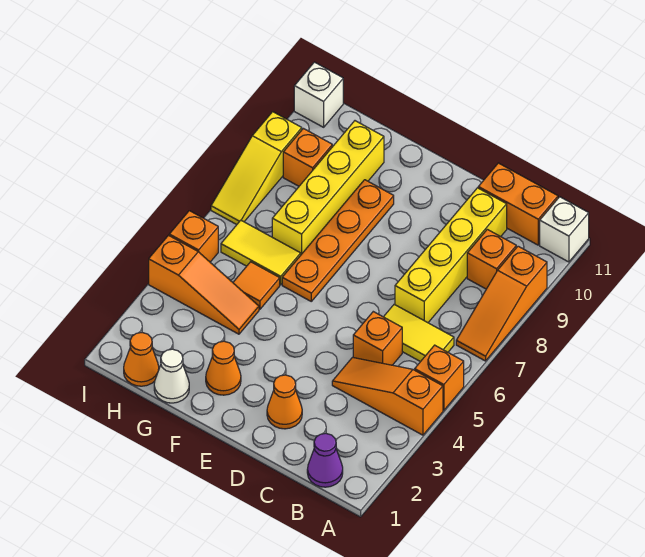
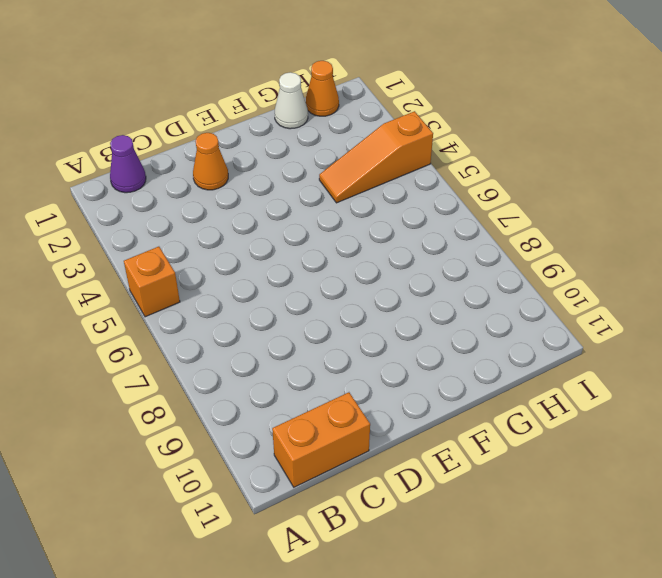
none -> orange 1x3 slope [332,357,443,435]
none -> orange 1x3 slope [456,246,547,361]
none -> white 1x1 brick [540,197,589,262]

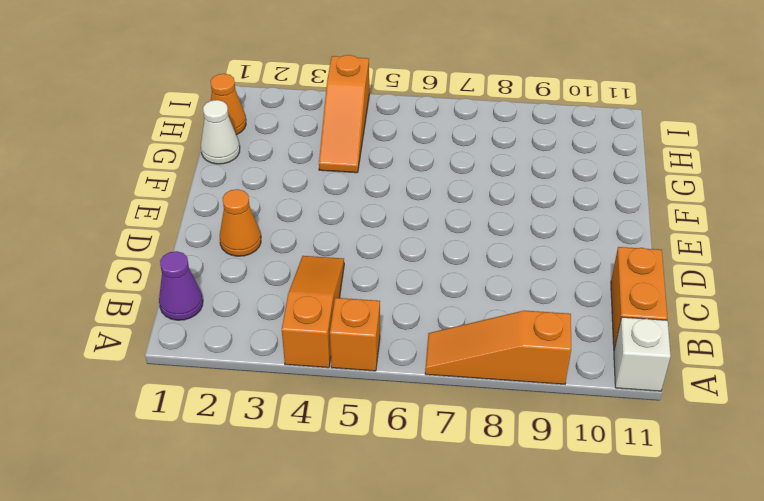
none -> yellow 1x2 tile [384,304,454,362]
none -> orange 1x1 brick [467,229,516,289]
none -> orange 1x1 brick [353,312,402,365]

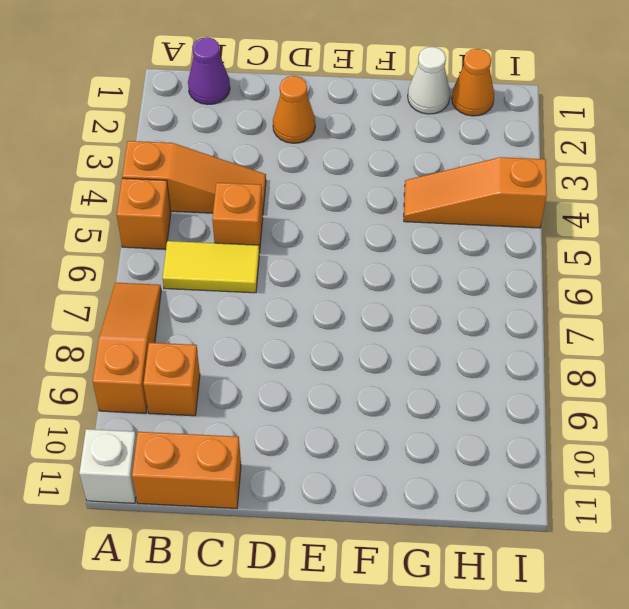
none -> yellow 1x4 brick [395,188,507,323]
none -> orange 1x1 cone [206,341,241,395]
none -> orange 1x4 plate [282,180,394,301]

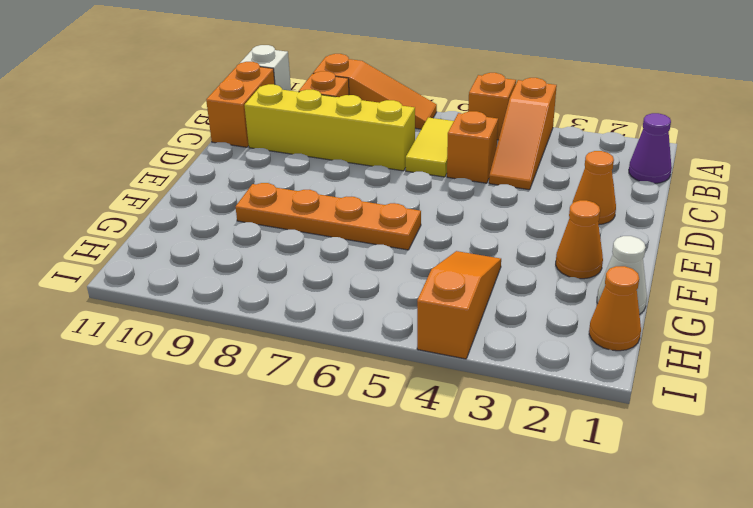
none -> orange 1x1 tile [233,262,280,310]
none -> yellow 1x2 tile [221,220,301,285]
none -> yellow 1x4 brick [272,121,384,254]

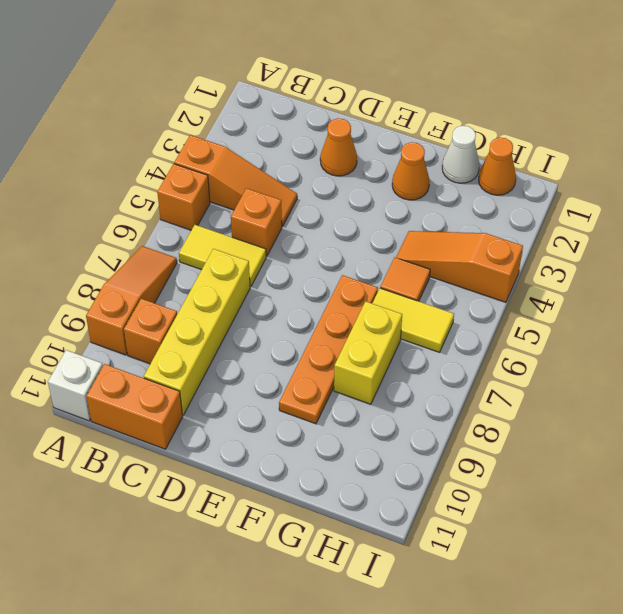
yellow 1x2 brick [334,301,402,404] -> yellow 1x4 brick [272,121,384,254]
none -> purple 1x1 cone [307,434,343,487]
none -> orange 1x1 brick [283,128,332,186]
none -> orange 1x1 brick [169,211,218,262]

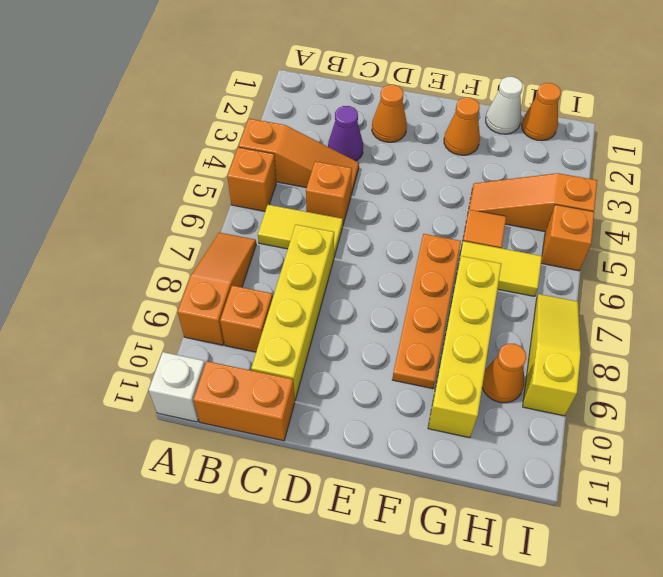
purple 1x1 cone [328,106,363,161] -> purple 1x1 cone moved to [307,434,343,487]
orange 1x1 cone [482,344,526,403] -> orange 1x1 brick [283,128,332,186]
none -> white 1x1 brick [294,62,343,127]

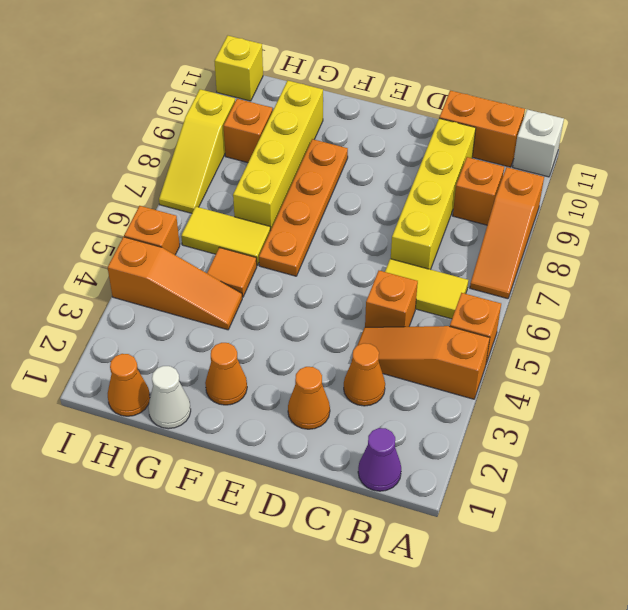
orange 1x1 cone [344,343,385,406] -> none
yellow 1x1 brick [214,36,263,101] -> white 1x1 brick [294,62,343,127]

